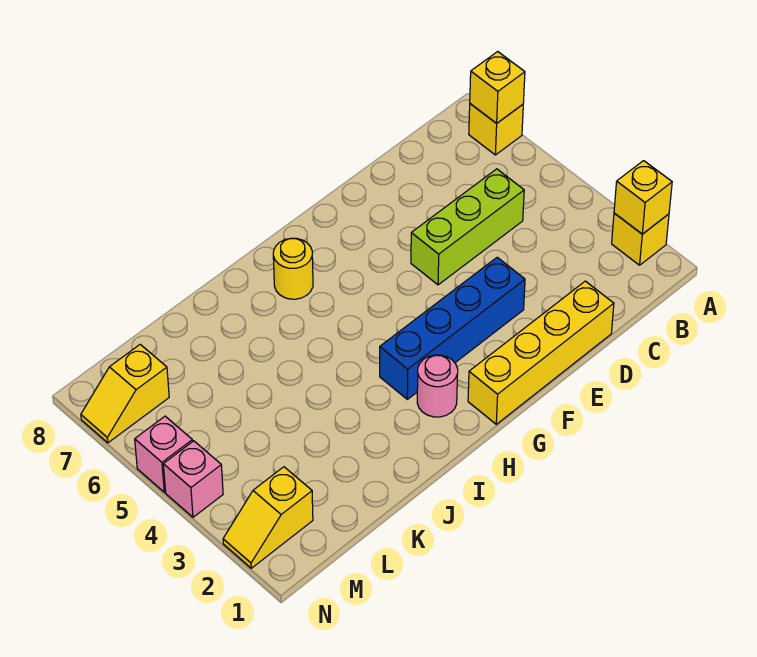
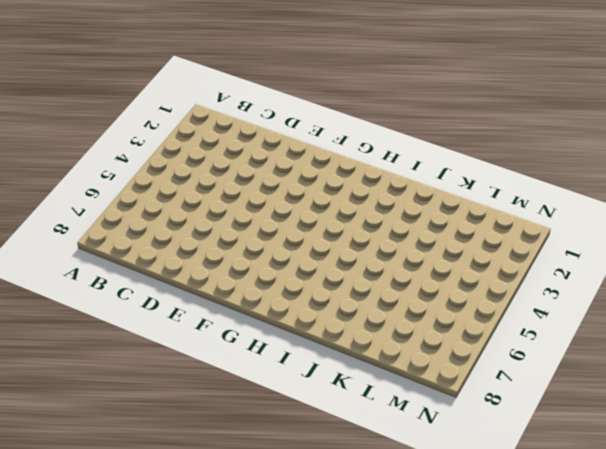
none -> yellow 1x1 brick [612,213,669,265]
none -> yellow 1x1 brick [469,104,523,155]
none -> lime 1x3 brick [411,169,524,285]

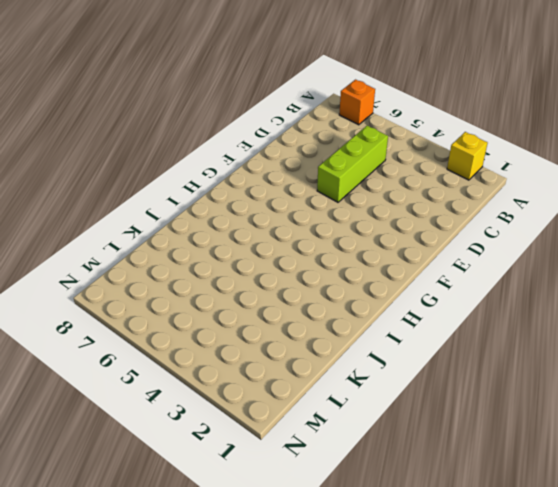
orange 1x1 brick [339,80,375,125] -> yellow 1x1 brick [469,104,523,155]
none -> yellow 1x4 brick [468,281,614,424]
none -> blue 1x4 brick [380,257,525,399]
none -> pink 1x1 round brick [417,355,458,417]

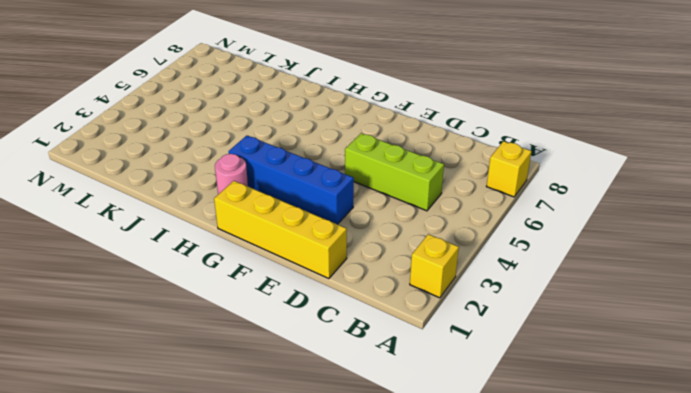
none -> yellow 1x1 round brick [273,238,313,299]
none -> yellow 1x2 slope [223,467,313,568]
none -> yellow 1x2 slope [81,345,169,443]

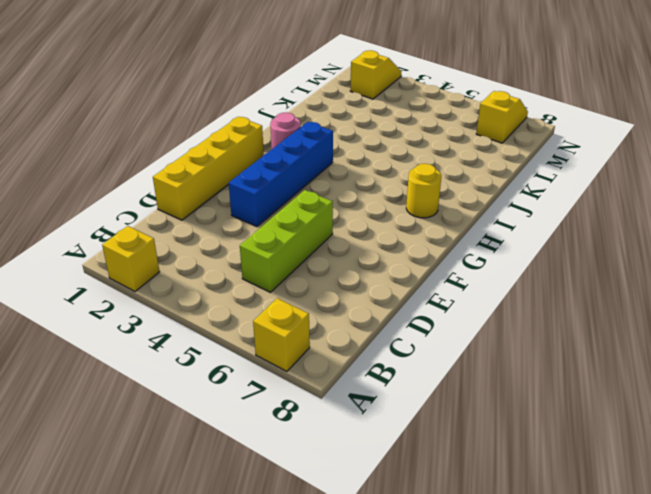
none -> pink 1x1 brick [163,441,223,517]
none -> pink 1x1 brick [135,416,193,492]
none -> yellow 1x1 brick [614,161,672,234]

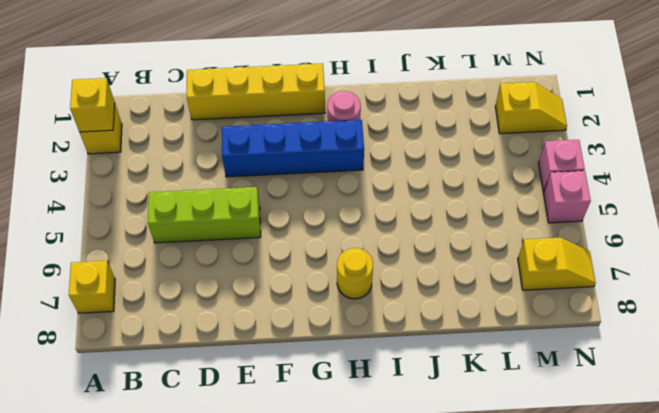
none -> yellow 1x1 brick [470,52,525,123]

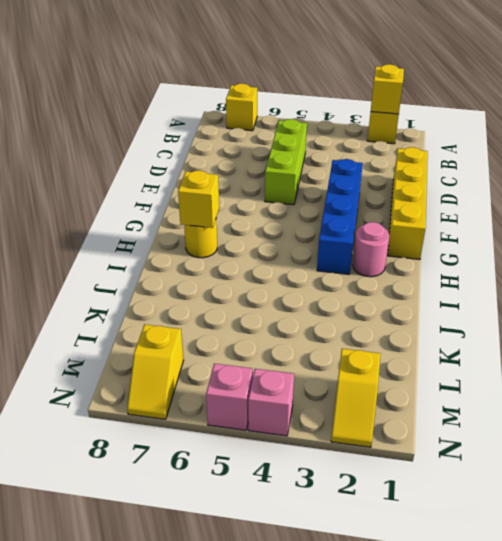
yellow 1x1 brick [178,171,219,228] -> yellow 1x1 brick moved to [470,52,525,123]

